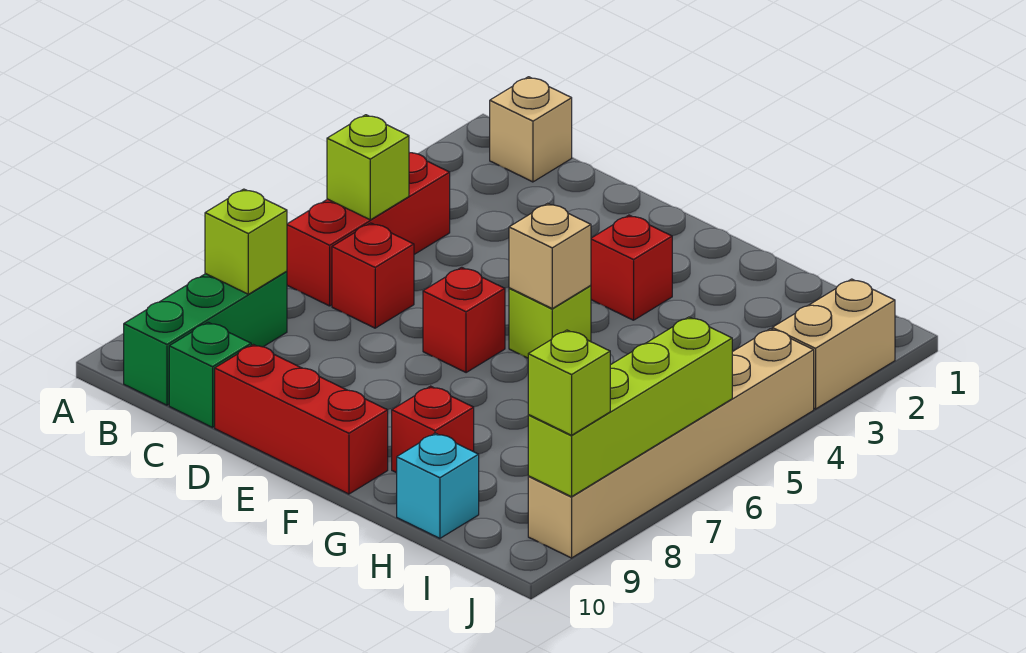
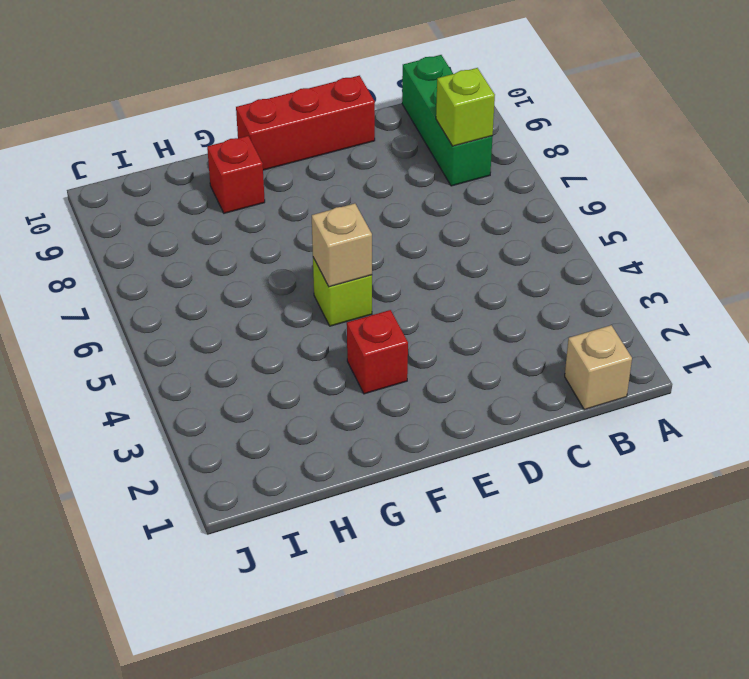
none -> red 1x3 brick [287,153,450,306]
none -> red 1x1 brick [332,223,414,328]
none -> green 1x1 brick [169,322,251,427]

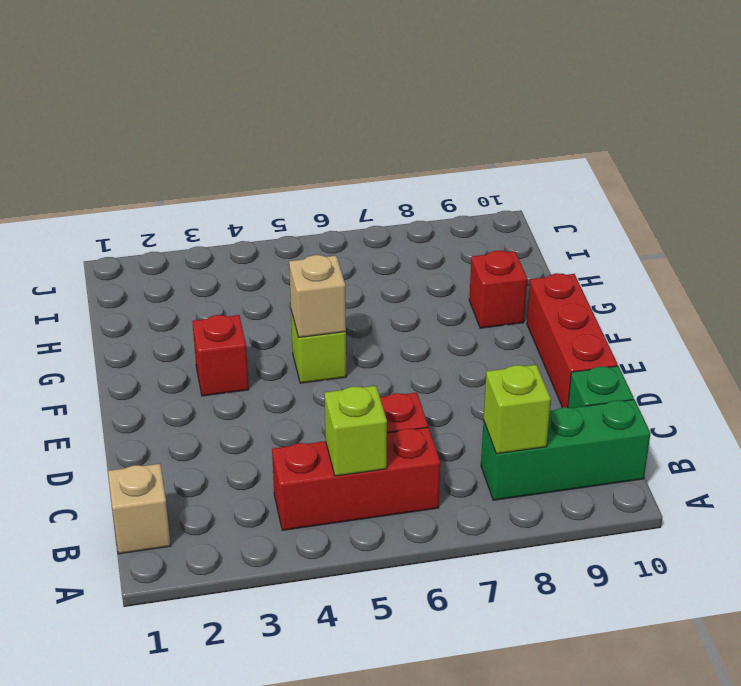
none -> red 1x1 brick [423,267,505,373]
none -> cyan 1x1 brick [397,433,479,538]
none -> tan 1x2 brick [772,279,895,409]

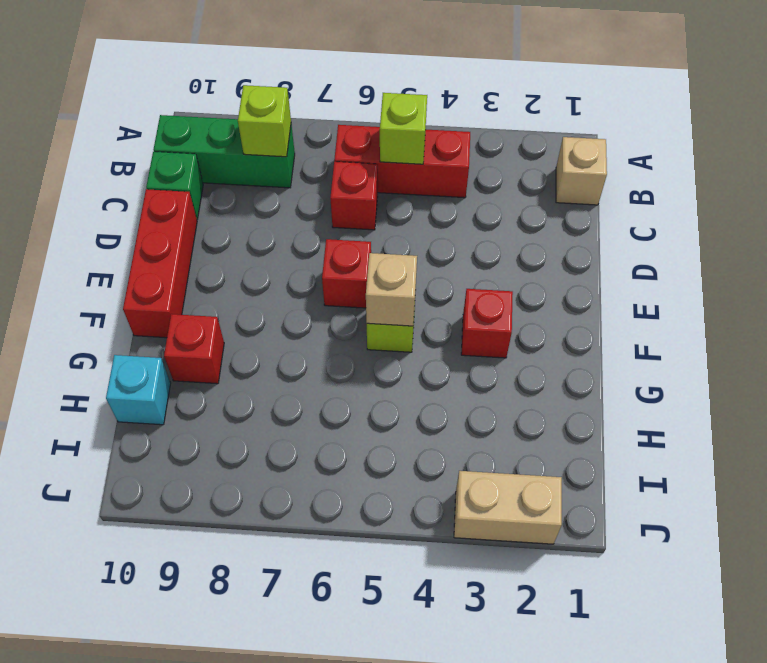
none -> tan 1x6 brick [528,329,814,558]
none -> lime 1x4 brick [528,317,732,497]
none -> lime 1x1 brick [528,330,610,435]

